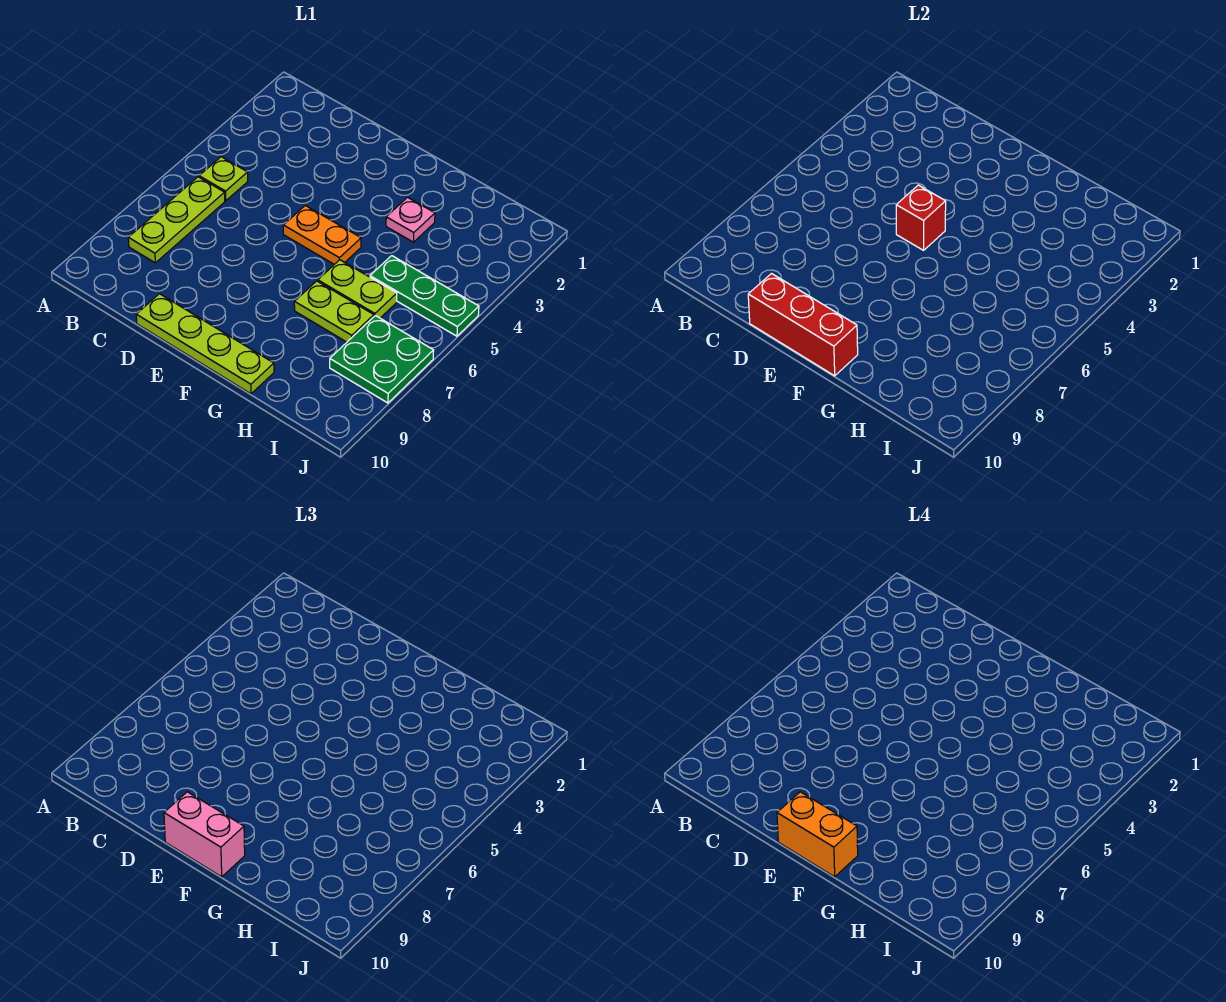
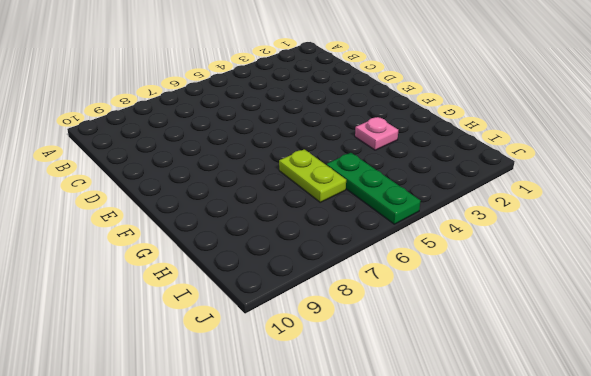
none -> lime 1x1 plate [199,157,248,201]
none -> lime 1x3 plate [128,177,225,263]
none -> lime 1x4 plate [136,294,274,394]

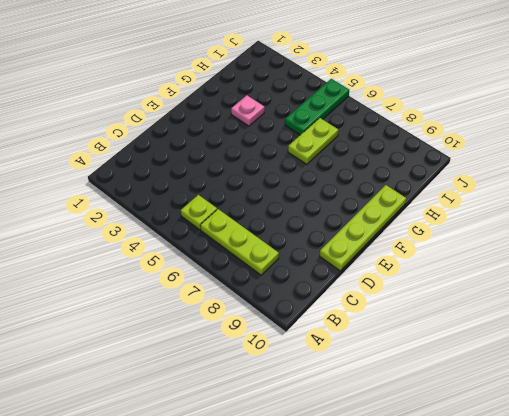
none -> orange 1x2 plate [283,205,361,264]
none -> lime 1x2 plate [294,281,374,342]
none -> green 2x2 plate [330,316,434,403]

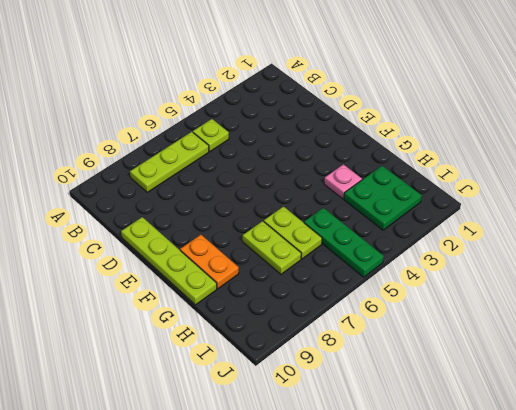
orange 1x2 plate [180,235,239,289] -> orange 1x2 plate moved to [283,205,361,264]
green 2x2 plate [344,166,422,230] -> green 2x2 plate moved to [330,316,434,403]
none -> red 1x3 brick [748,274,858,376]
none -> red 1x1 brick [896,185,946,250]
none -> pink 1x2 brick [164,792,245,877]

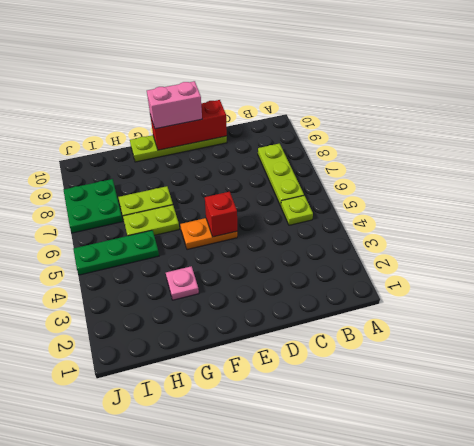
none -> orange 1x2 brick [777,792,858,877]

